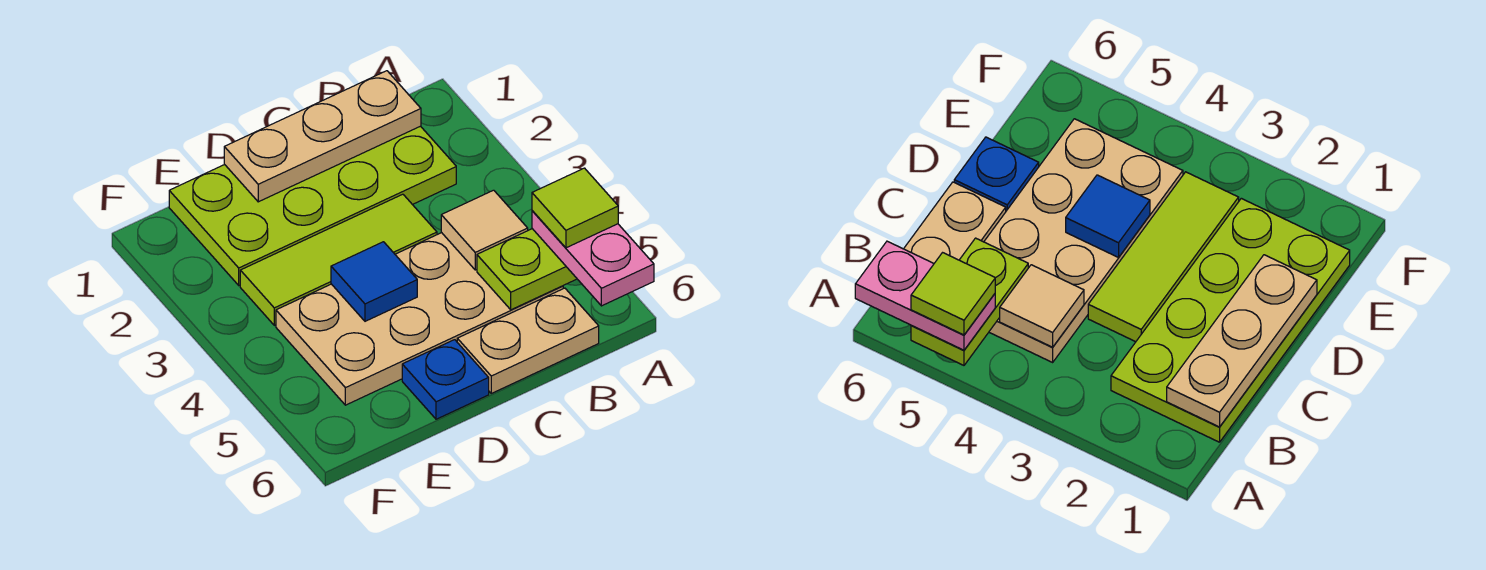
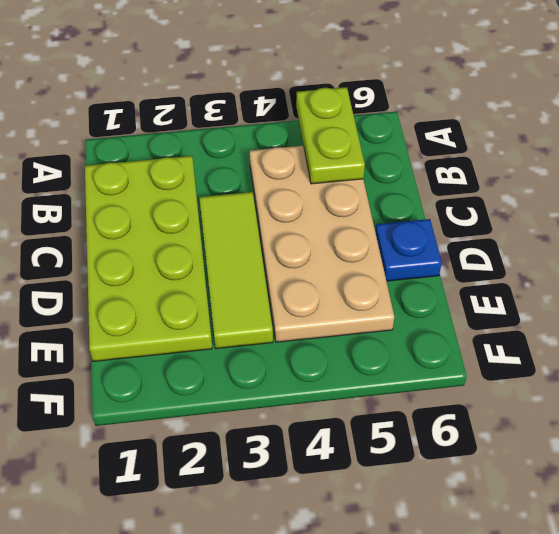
none -> tan 1x2 plate [457,288,599,393]
none -> tan 1x3 plate [224,71,421,202]

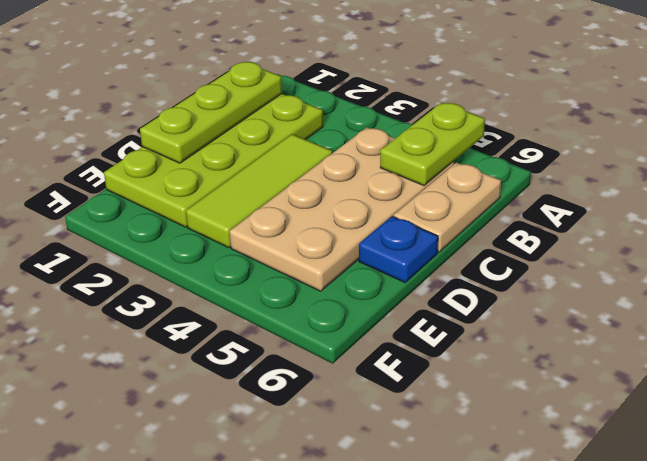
lime 1x3 plate [140,62,282,163] -> tan 1x3 plate [224,71,421,202]
none -> tan 1x1 tile [441,190,528,270]
none -> blue 1x1 tile [331,242,417,321]

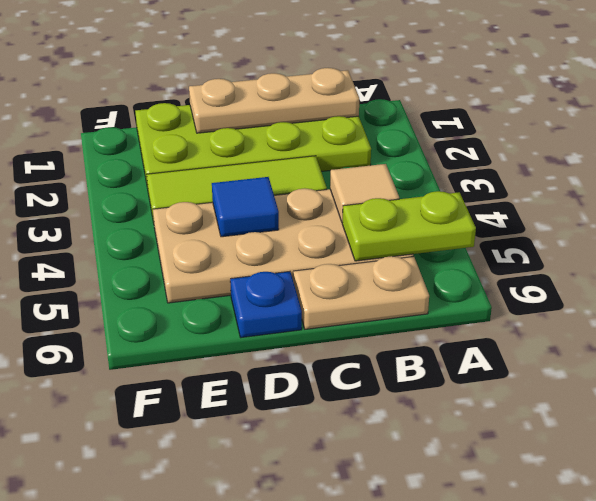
none -> pink 1x2 plate [532,211,654,306]
none -> lime 1x1 tile [532,168,618,248]

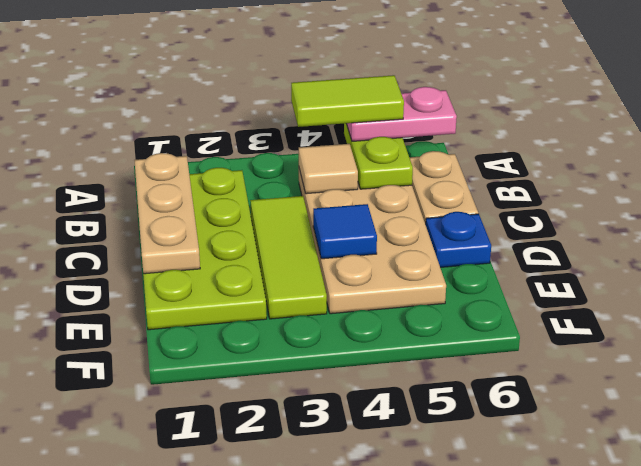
lime 1x2 tile [291,75,404,127] -> lime 1x1 tile [532,168,618,248]

